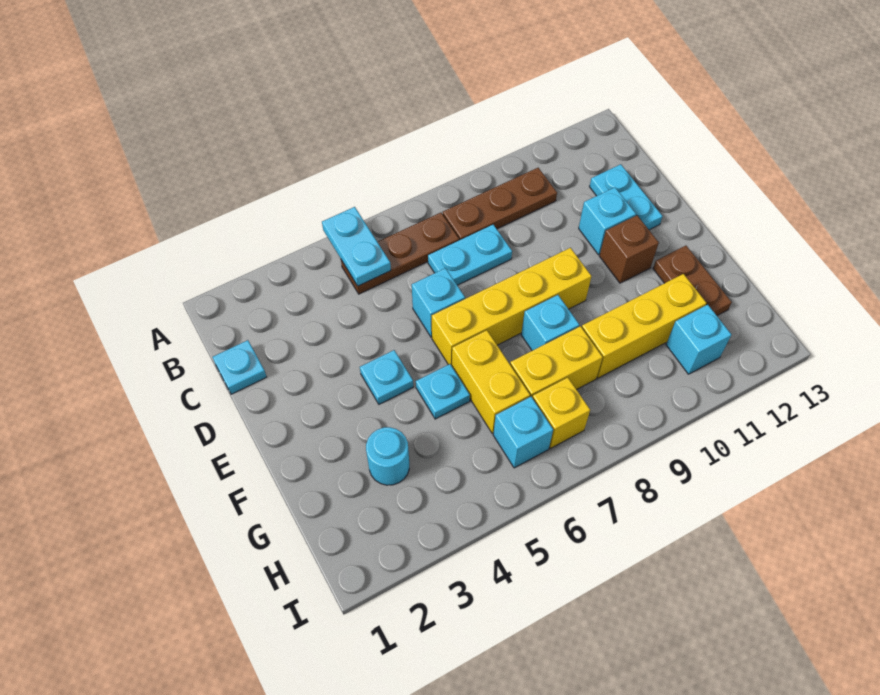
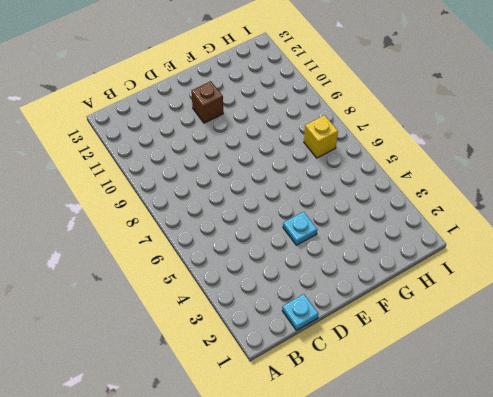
none -> brown 1x3 plate [341,213,459,294]
none -> brown 1x3 plate [443,168,557,240]
none -> cyan 1x2 plate [428,225,512,285]

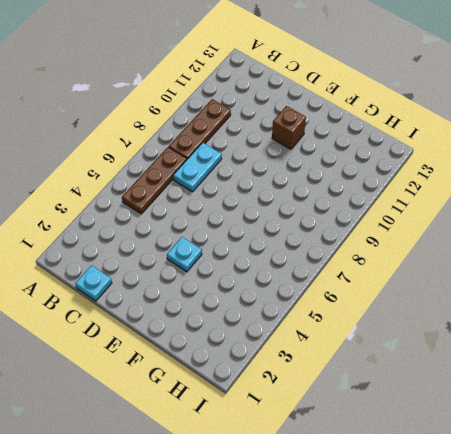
none -> cyan 1x2 plate [590,164,662,230]
none -> cyan 1x1 brick [412,268,465,337]
none -> cyan 1x1 brick [579,187,636,255]

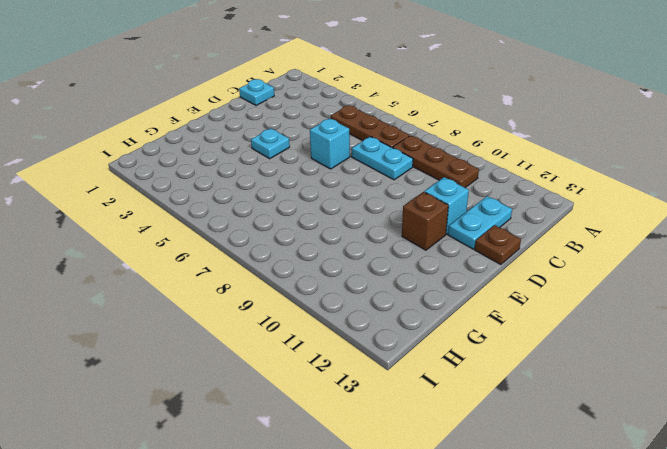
brown 1x1 plate [475,225,521,265] -> none
none -> yellow 1x4 brick [432,248,591,366]
none -> cyan 1x1 plate [416,364,470,419]
none -> yellow 1x2 brick [452,330,530,434]

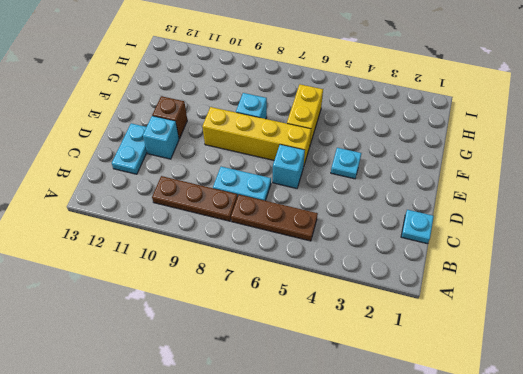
none -> cyan 1x1 plate [416,364,470,419]
none -> brown 1x2 plate [653,246,732,316]
none -> cyan 1x1 round brick [366,427,409,485]

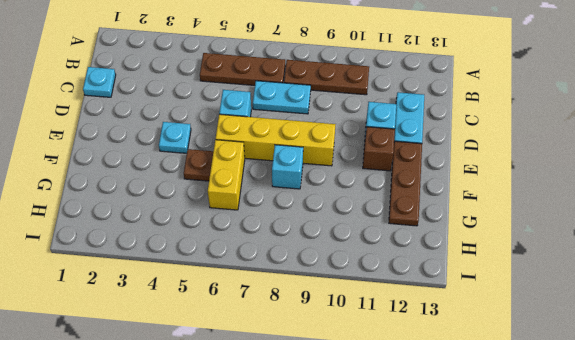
brown 1x3 plate [389,141,422,226] -> brown 1x2 plate [653,246,732,316]
brown 1x1 plate [184,149,213,181] -> cyan 1x1 plate [416,364,470,419]
none -> cyan 1x1 round brick [366,427,409,485]
none -> yellow 1x2 brick [510,326,603,398]
none -> yellow 1x3 brick [582,274,706,378]

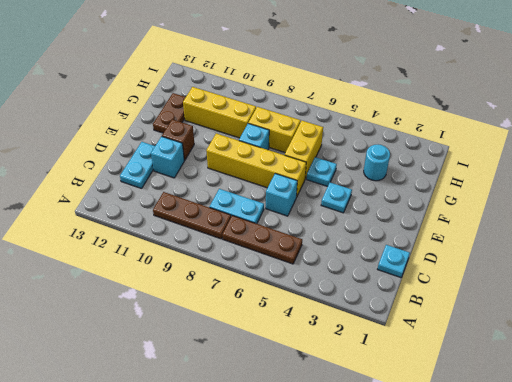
none -> cyan 1x1 brick [493,397,553,468]
none -> yellow 1x1 brick [533,377,590,448]
none -> cyan 1x1 brick [666,305,732,374]

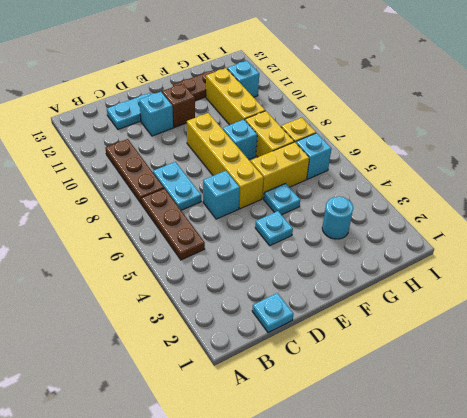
none -> cyan 1x2 plate [322,207,391,286]

